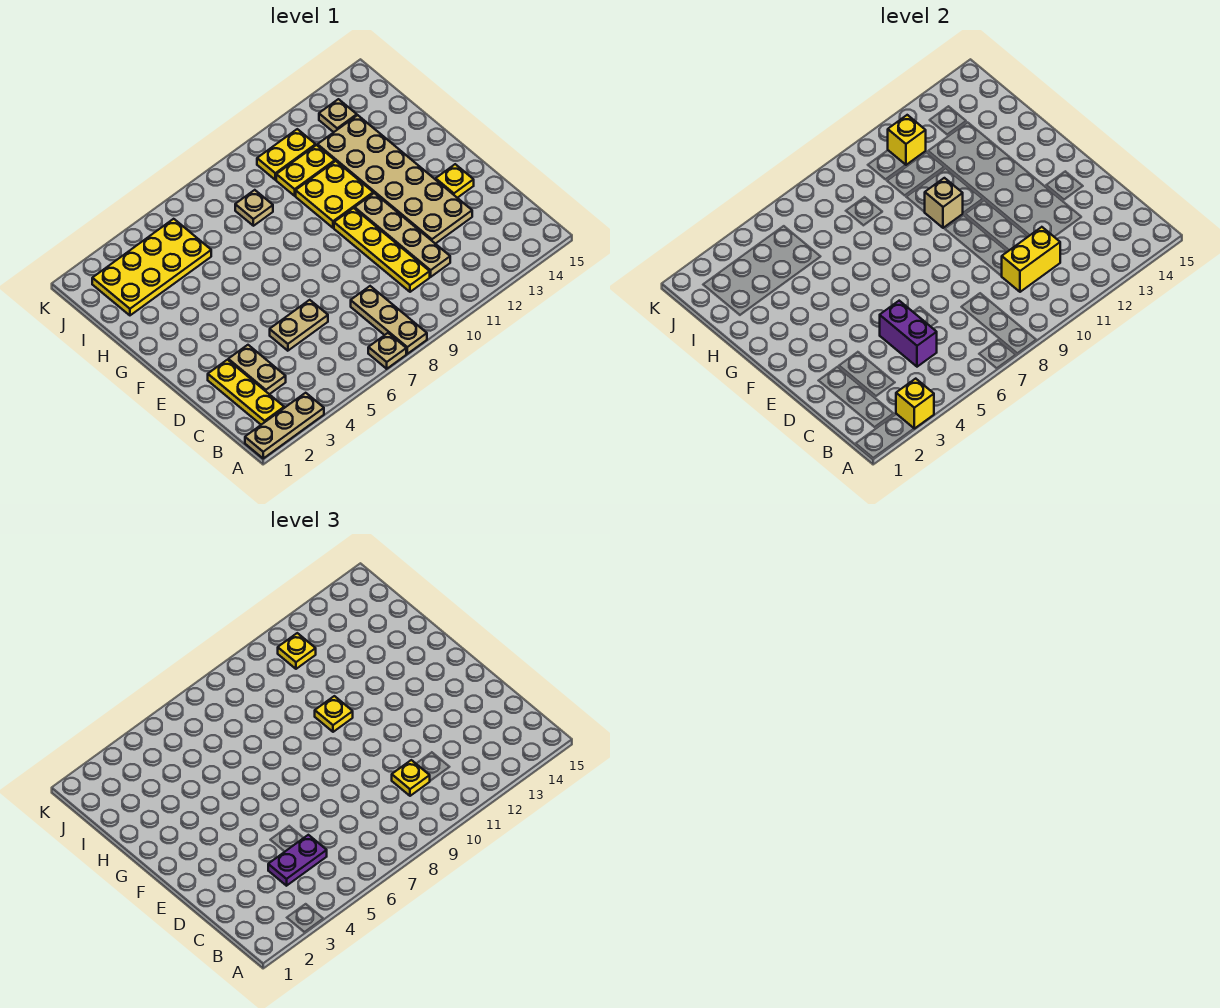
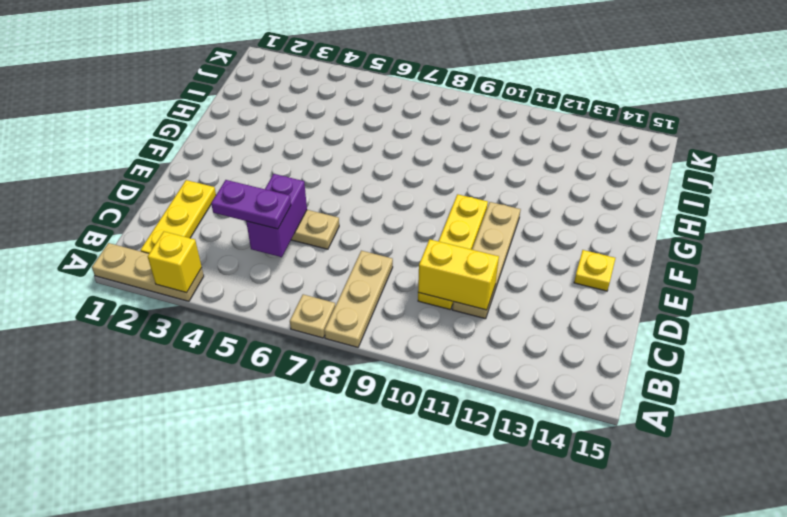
none -> tan 1x2 plate [228,345,286,394]
none -> tan 2x6 plate [318,115,472,244]
none -> yellow 2x2 plate [296,161,373,228]

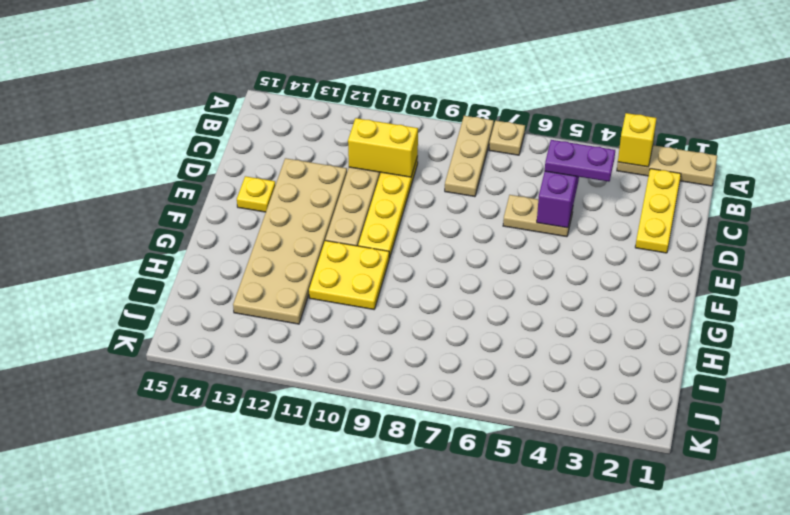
none -> tan 1x2 plate [228,345,286,394]
none -> yellow 2x4 plate [92,219,211,315]
none -> tan 1x1 plate [235,190,273,226]

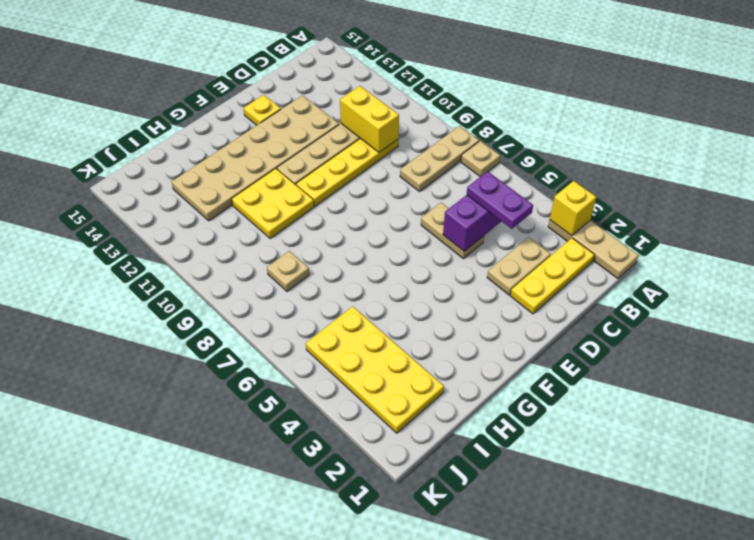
none -> yellow 1x2 plate [276,145,335,196]
none -> yellow 1x2 plate [257,129,316,180]
none -> tan 1x1 plate [319,99,357,132]

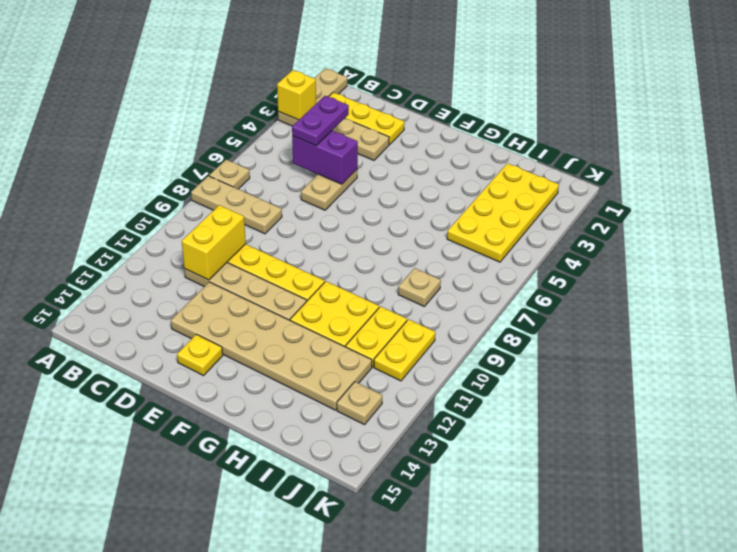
none -> tan 1x1 brick [925,178,963,228]
none -> yellow 1x1 brick [888,115,926,165]
none -> yellow 1x1 plate [392,760,430,796]

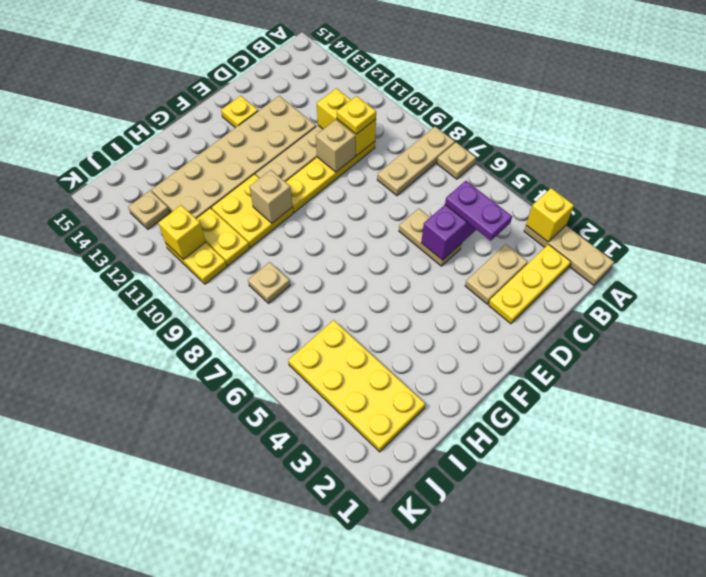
tan 1x1 brick [316,120,355,172] -> none
none -> yellow 1x1 plate [315,696,353,732]
none -> yellow 1x1 plate [278,633,316,669]

